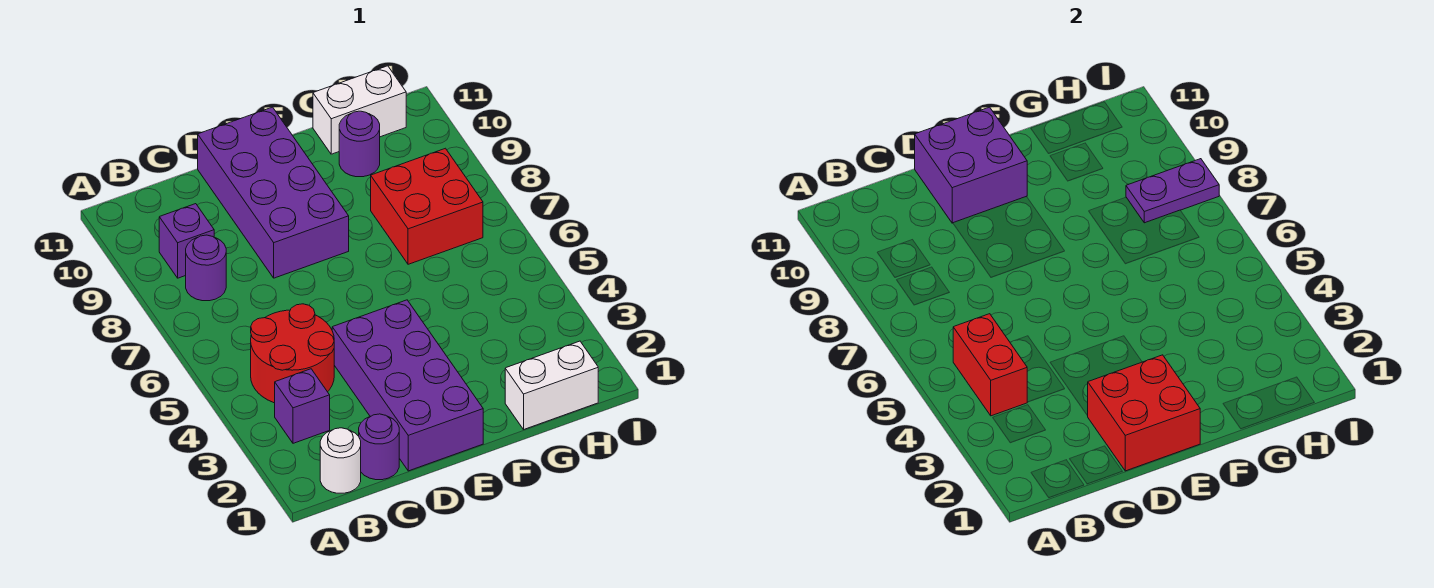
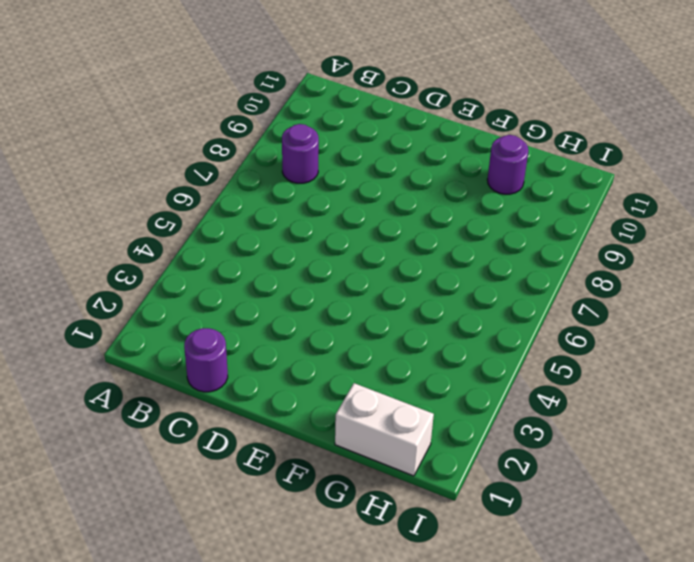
none -> white 1x1 round brick [320,428,361,493]
none -> purple 1x1 brick [275,369,330,443]
none -> red 2x2 round brick [251,304,334,403]

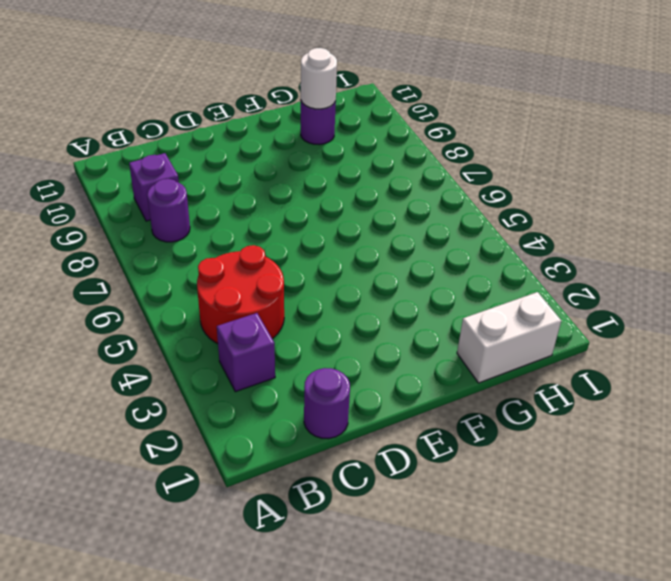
white 1x1 round brick [301,48,337,109] -> white 1x1 round brick moved to [320,428,361,493]
none -> purple 2x4 brick [332,300,483,471]
none -> purple 2x4 brick [198,107,349,278]
none -> red 2x2 brick [371,148,483,264]

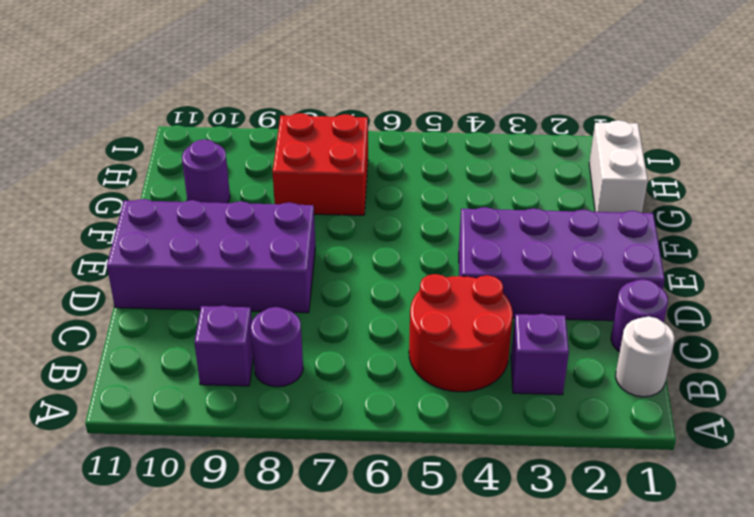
none -> white 1x2 brick [313,66,406,154]
none -> red 1x2 brick [953,314,1027,416]
none -> red 2x2 brick [1087,355,1200,471]

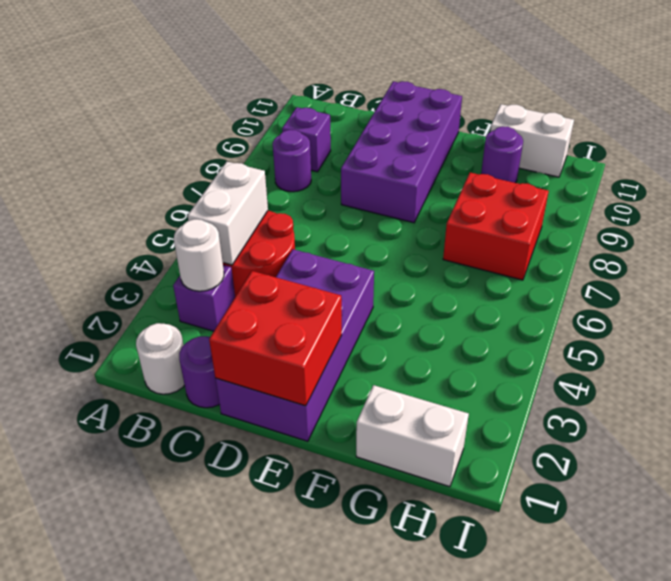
white 1x1 round brick [174,219,224,291] -> none
white 1x2 brick [188,162,268,265] -> red 1x2 brick [953,314,1027,416]
none -> purple 2x2 brick [915,107,1027,223]
none -> purple 1x2 plate [1126,159,1219,223]

